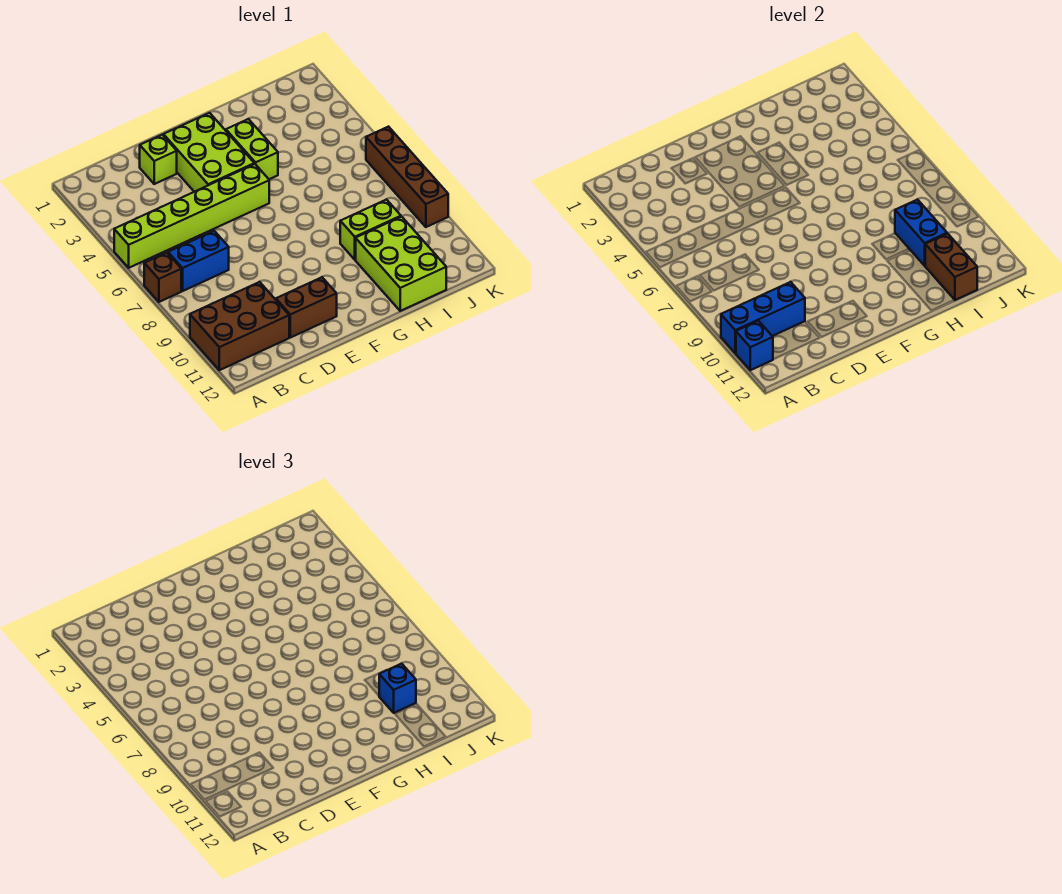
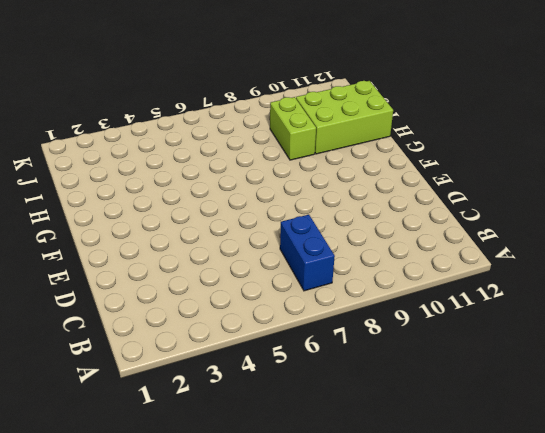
none -> lime 1x6 brick [114,164,269,268]
none -> brown 1x1 brick [144,253,181,302]
none -> brown 2x3 brick [190,282,289,370]

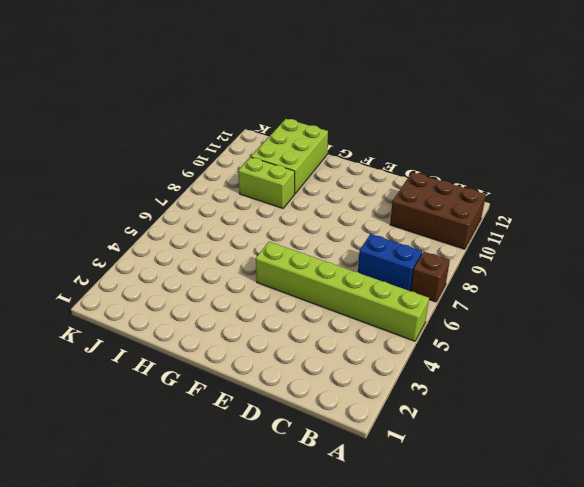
none -> lime 1x1 brick [140,135,177,184]
none -> brown 1x2 brick [276,277,337,338]
none -> lime 2x3 brick [163,113,254,192]

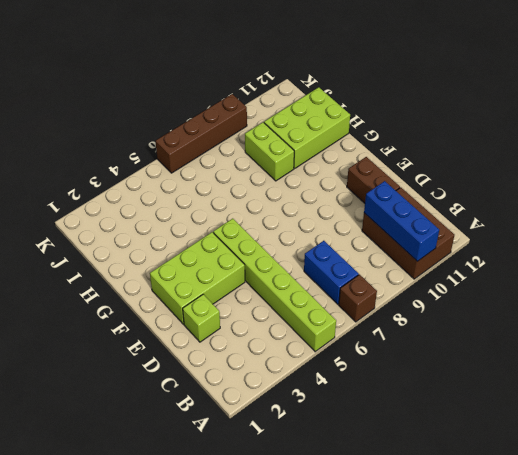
none -> lime 1x2 brick [226,119,278,179]
none -> blue 1x1 brick [736,321,773,370]
none -> blue 1x2 brick [895,199,947,266]

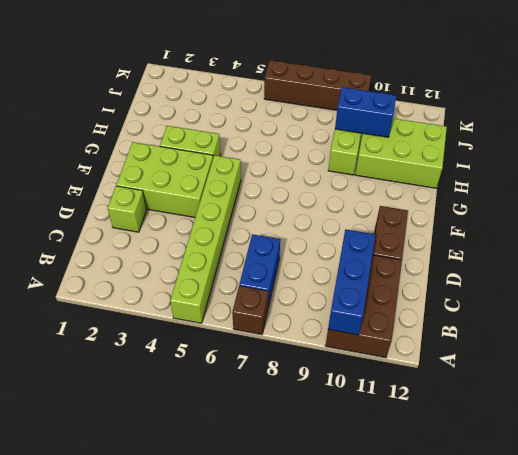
none -> blue 1x1 brick [736,321,773,370]
none -> brown 1x2 brick [925,234,977,300]
none -> blue 1x1 brick [379,664,416,713]

